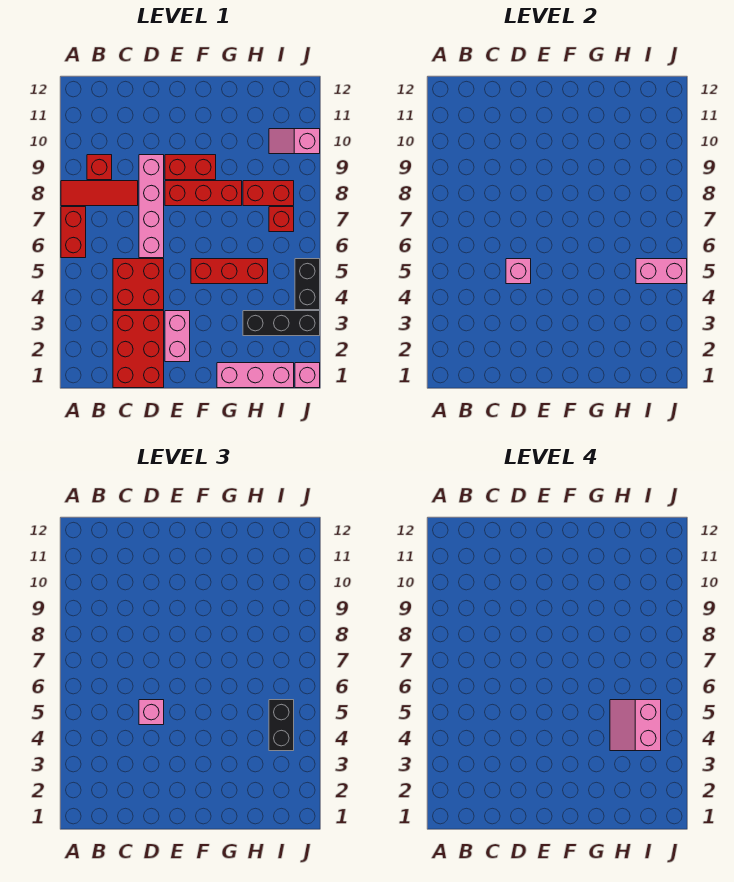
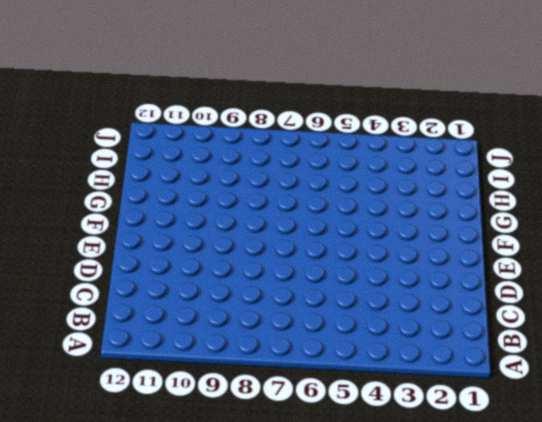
none -> red 1x2 brick [61,207,86,258]
none -> red 1x3 tile [61,181,138,206]
none -> red 1x1 brick [87,155,112,180]

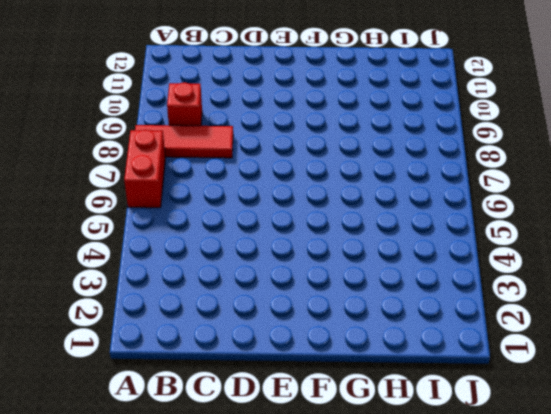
none -> red 2x3 brick [113,311,164,388]
none -> red 2x2 brick [113,259,164,310]
none -> pink 1x4 brick [139,155,164,258]

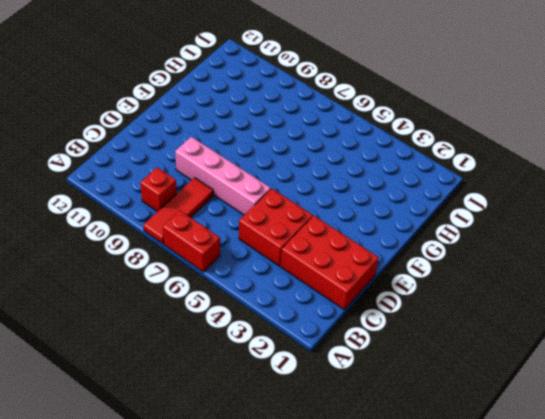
none -> pink 1x2 brick [165,311,190,362]
none -> red 1x3 brick [165,181,242,206]
none -> red 1x2 brick [165,155,216,180]

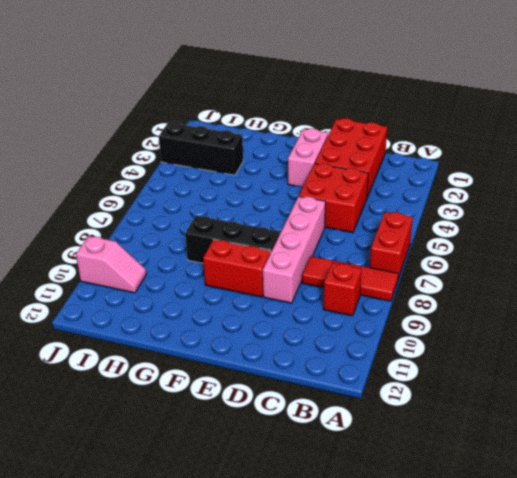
black 1x3 brick [185,216,280,263] -> red 1x3 brick [165,181,242,206]
none -> red 1x3 brick [191,259,268,284]
none -> pink 1x3 brick [217,363,294,388]
none -> red 1x2 brick [243,181,294,206]

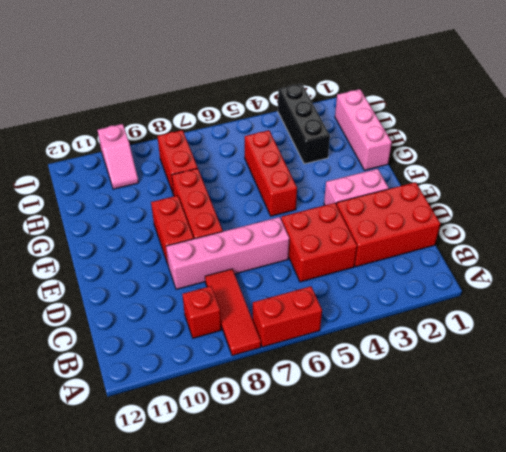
none -> red 1x1 brick [269,207,294,232]
none -> pink 1x1 brick [295,363,320,388]
none -> black 1x2 brick [295,259,320,310]

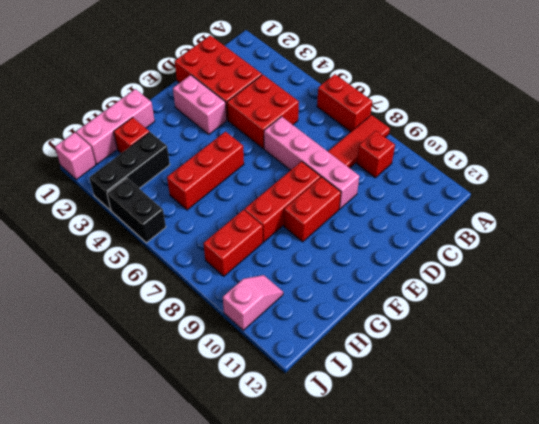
red 1x1 brick [114,117,149,153] -> red 1x1 brick moved to [269,207,294,232]
none -> pink 1x1 brick [506,259,531,284]
none -> pink 1x2 brick [636,259,687,284]
none -> pink 1x1 brick [139,700,164,725]

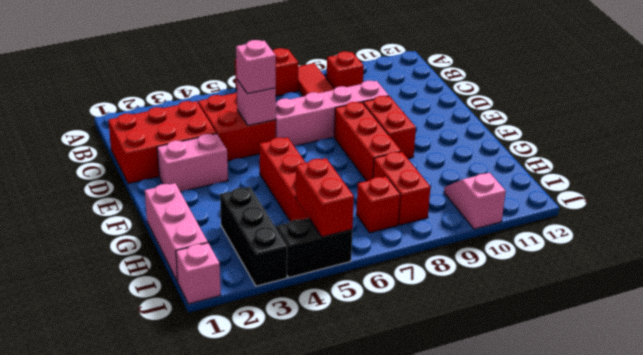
red 1x2 brick [296,158,354,237] -> pink 1x2 brick [636,259,687,284]
none -> black 1x2 brick [269,700,294,751]
none -> pink 2x2 slope [610,700,661,751]

